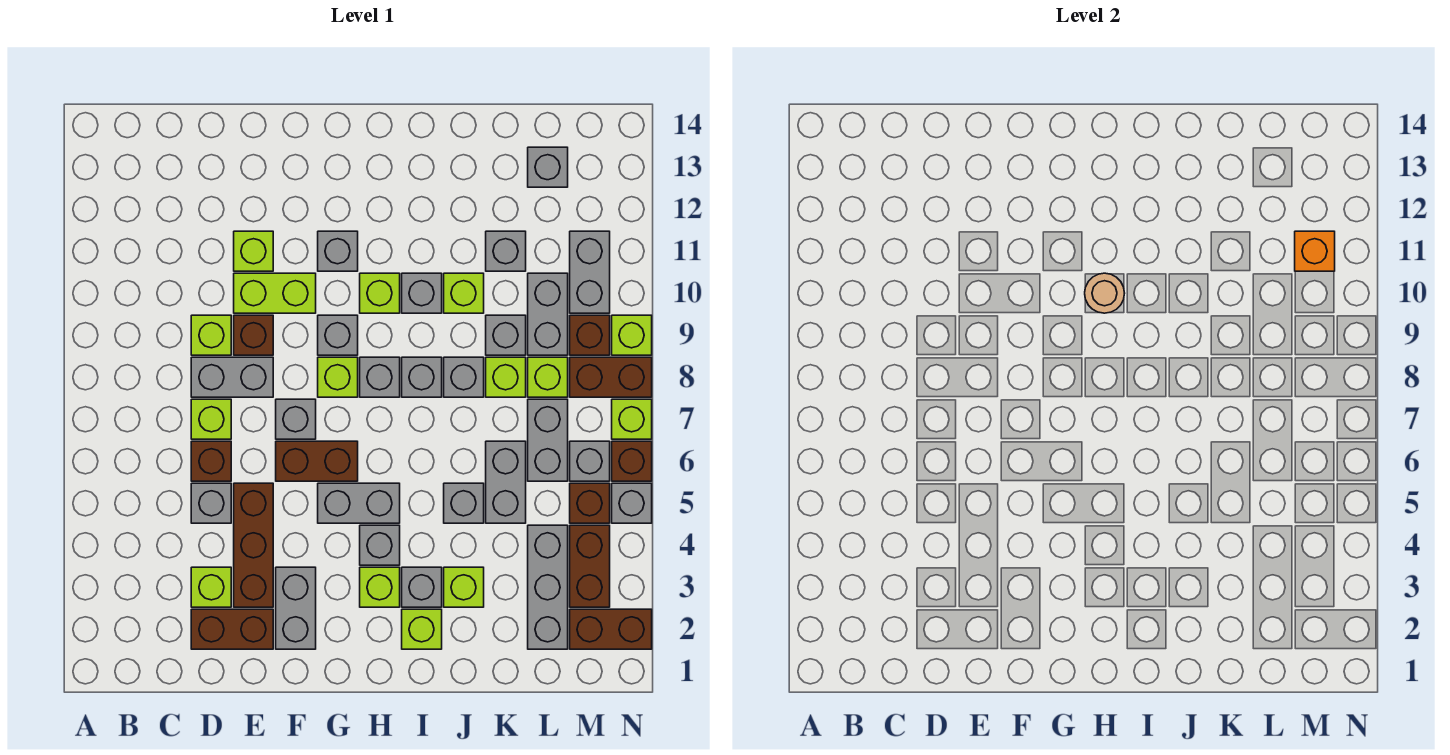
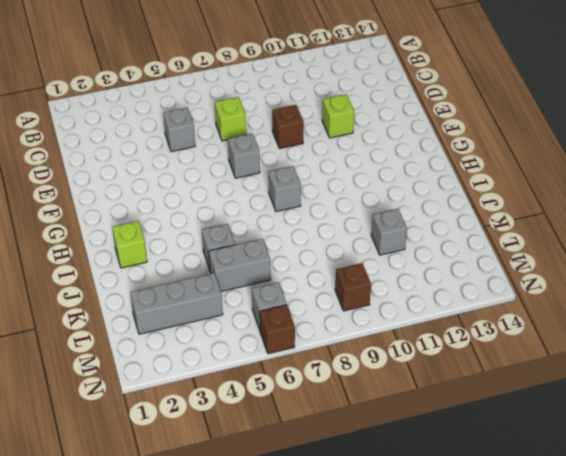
none -> brown 1x2 brick [191,609,273,649]
none -> lime 1x1 brick [191,567,231,607]
none -> brown 1x1 brick [191,441,231,481]
none -> grey 1x2 brick [191,357,273,397]

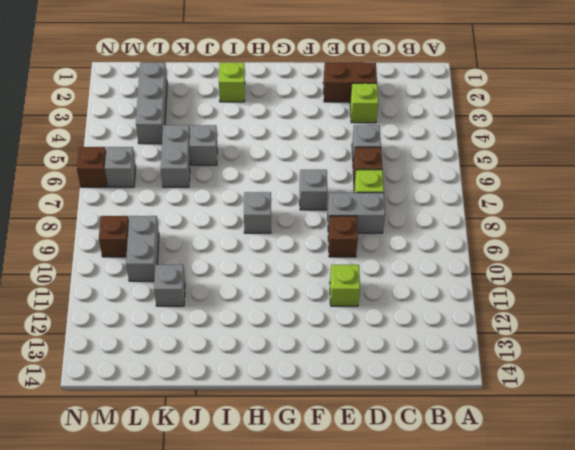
none -> lime 1x1 brick [191,315,231,355]
none -> brown 1x3 brick [234,483,273,607]
none -> lime 1x2 brick [234,273,316,313]
none -> grey 1x2 brick [276,567,316,649]

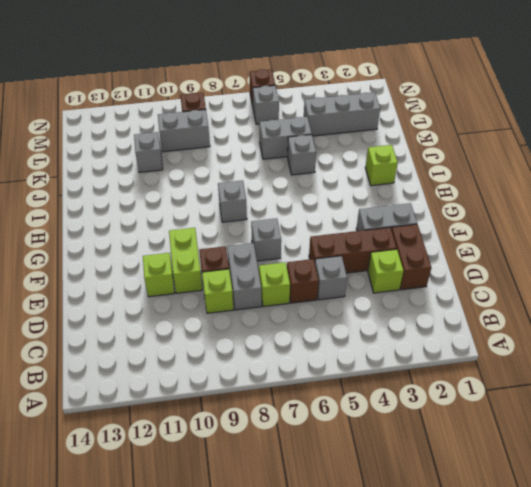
none -> brown 1x2 brick [276,441,358,481]
none -> grey 1x2 brick [318,483,400,523]
none -> lime 1x1 brick [318,357,358,397]
none -> grey 1x1 brick [318,315,358,355]

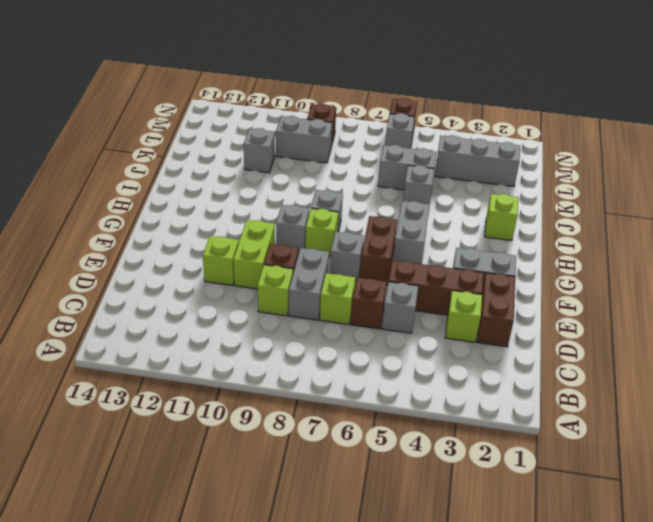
none -> grey 1x1 brick [318,231,358,271]
none -> lime 1x1 brick [360,567,400,607]
none -> grey 1x1 brick [360,525,400,565]
none -> lime 1x1 brick [360,273,400,313]

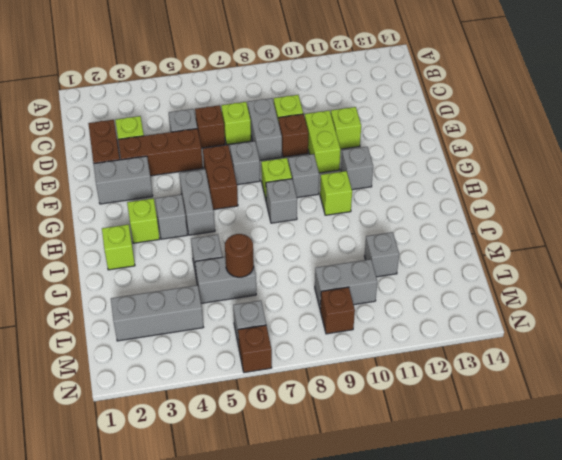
brown 1x1 round brick [225,234,254,277] -> none
none -> grey 1x1 brick [402,567,442,607]
none -> grey 1x1 brick [402,357,442,397]
none -> grey 1x1 brick [402,273,442,313]
none -> lime 1x1 brick [444,567,484,607]

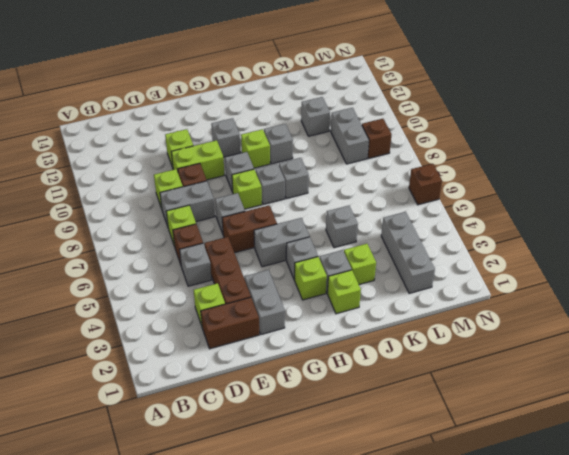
none -> grey 1x1 brick [444,357,484,397]
none -> lime 1x1 brick [444,273,484,313]
none -> grey 1x2 brick [486,441,526,523]
none -> lime 1x1 brick [486,357,526,397]

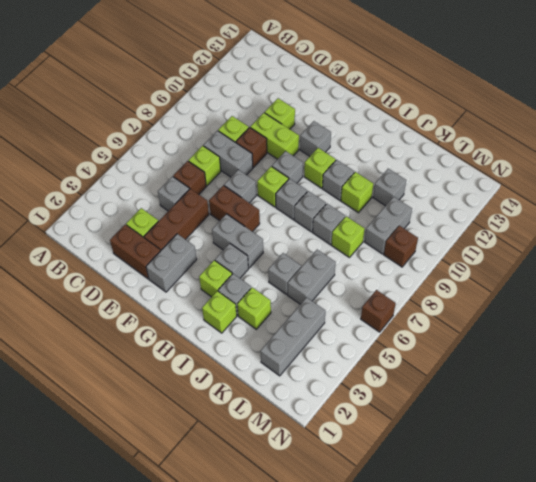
none -> grey 1x1 brick [486,315,526,355]
none -> grey 1x2 brick [528,399,568,481]
none -> lime 1x1 brick [528,357,568,397]
none -> grey 1x1 brick [528,147,568,187]

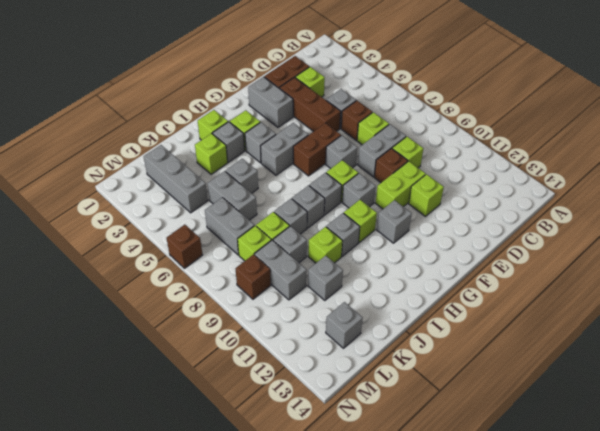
none -> brown 1x2 brick [570,609,652,649]
none -> brown 1x2 brick [570,525,610,607]
none -> brown 1x1 brick [570,483,610,523]
none -> grey 1x1 brick [570,441,610,481]

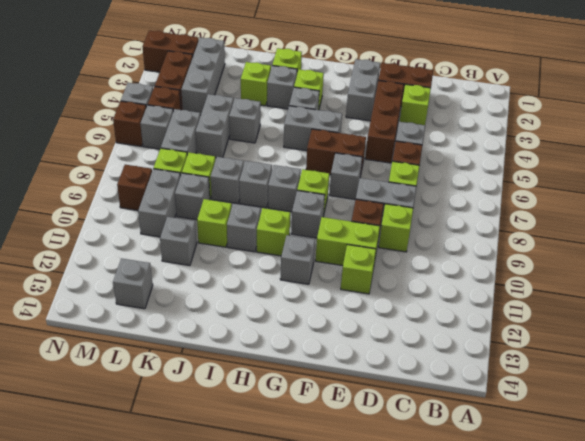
none -> brown 1x2 brick [570,357,652,397]
none -> grey 1x2 brick [570,231,610,313]
none -> lime 1x1 brick [612,399,652,439]
none -> lime 1x1 brick [612,315,652,355]

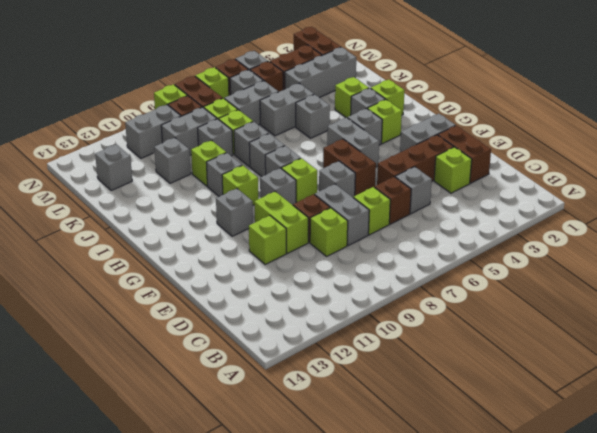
none -> tan 1x1 round brick [1085,273,1125,313]
none -> orange 1x1 brick [1295,231,1335,271]

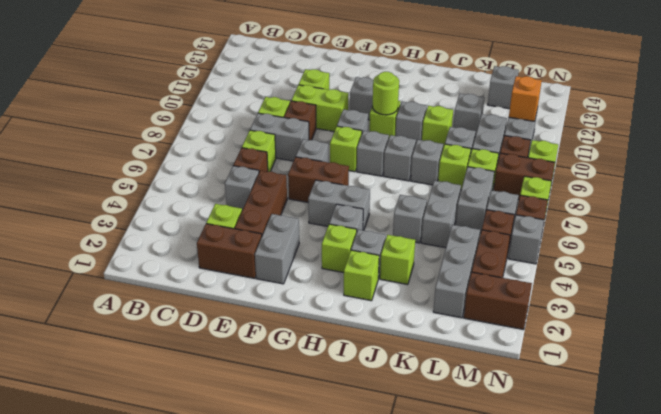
lime 1x1 round brick [372,72,399,115] -> tan 1x1 round brick [1085,273,1125,313]

